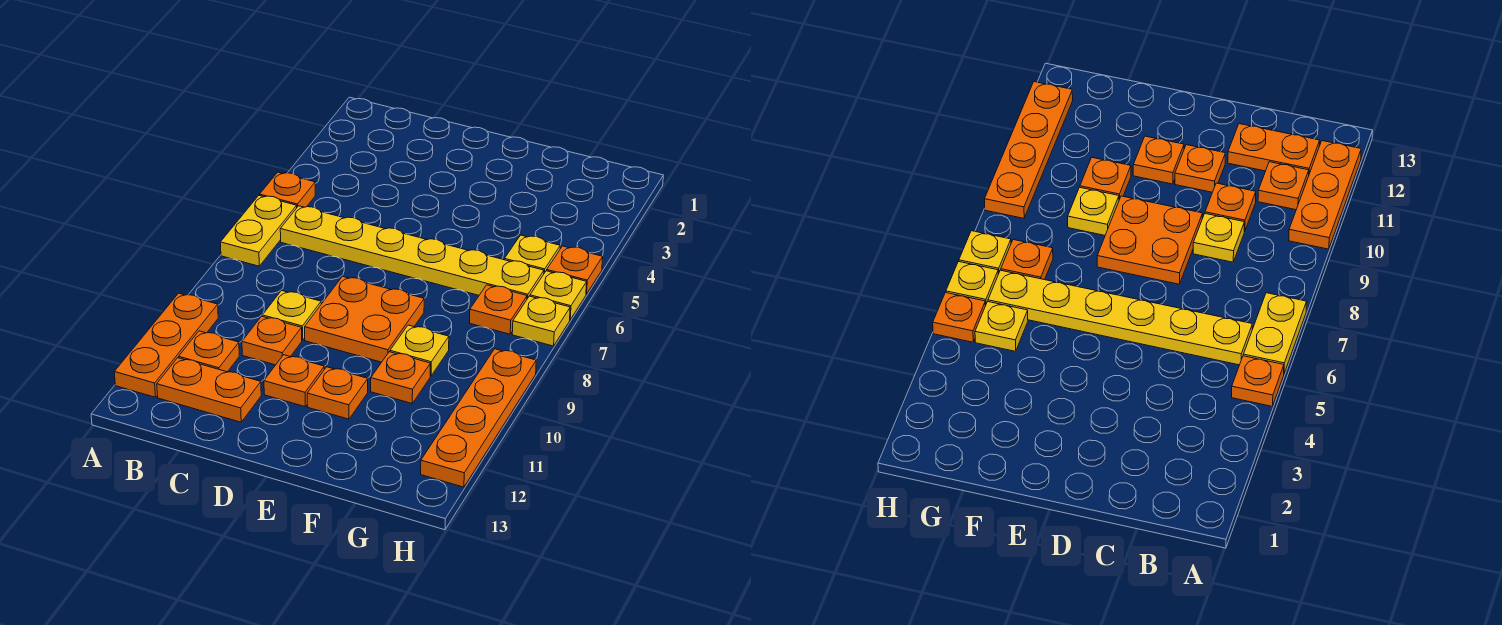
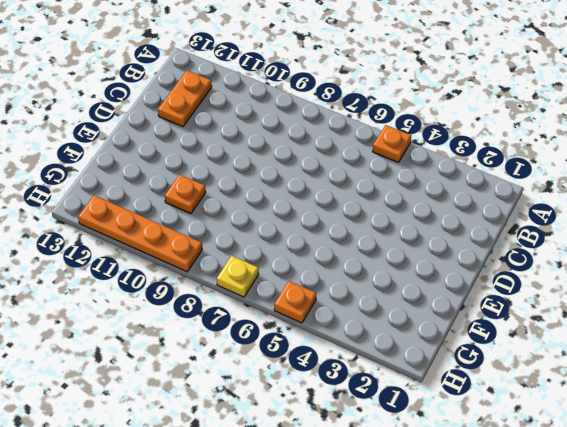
none -> yellow 1x2 plate [220,195,297,266]
none -> orange 1x3 plate [114,293,218,397]
none -> yellow 1x6 plate [280,206,544,299]

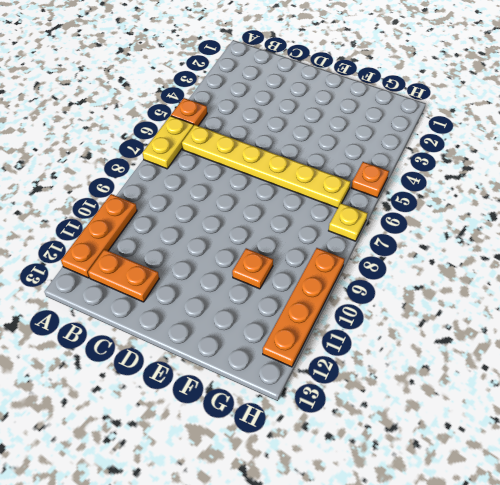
none -> orange 1x1 plate [179,331,239,372]
none -> yellow 1x1 plate [262,291,321,340]
none -> orange 1x1 plate [242,316,302,365]

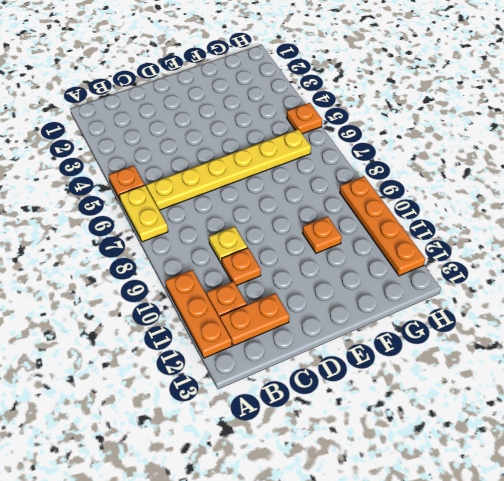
none -> orange 2x2 plate [305,276,424,362]
none -> orange 1x1 plate [264,355,324,407]
none -> orange 1x1 plate [307,367,368,419]

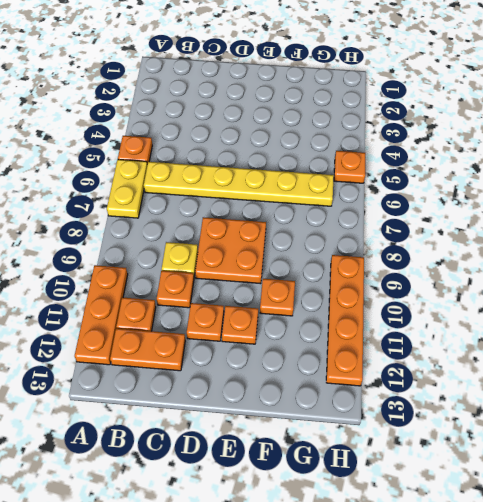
none -> yellow 1x1 plate [390,325,449,376]
none -> yellow 1x1 plate [504,235,560,273]
none -> orange 1x1 plate [469,285,527,334]

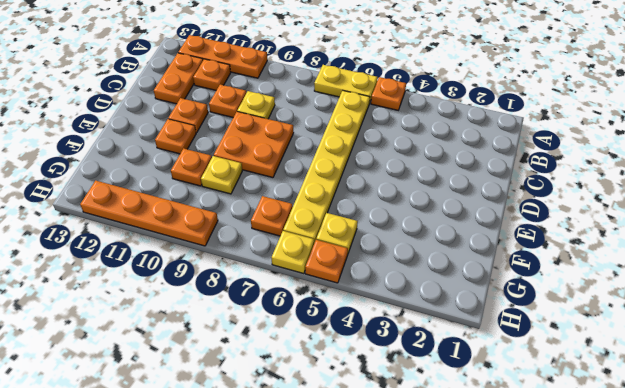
none -> yellow 1x1 plate [512,296,570,346]

